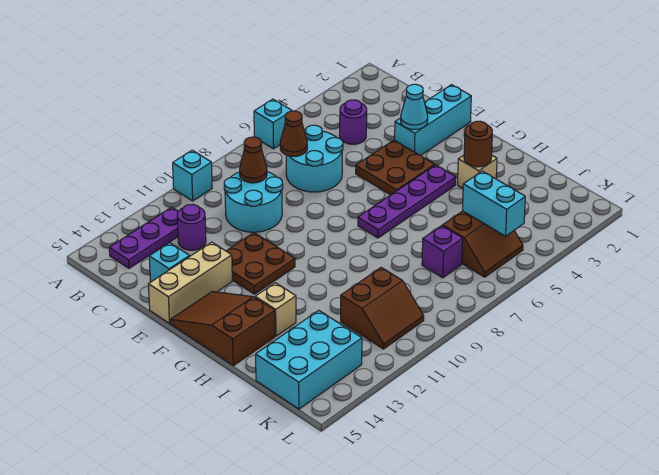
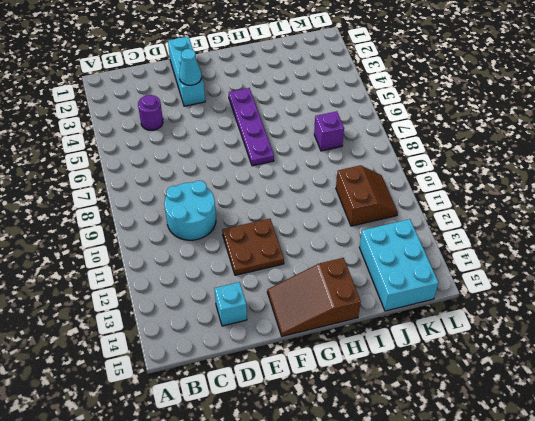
none -> cyan 1x1 brick [254,99,292,149]
none -> cyan 1x1 brick [173,150,212,201]
none -> purple 1x3 plate [109,207,178,268]

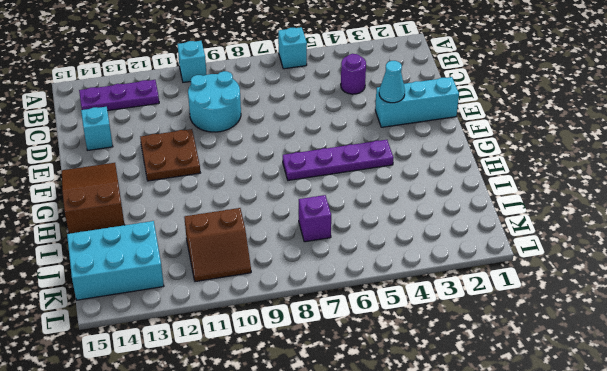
none -> cyan 2x2 round brick [286,125,343,192]
none -> purple 1x1 round brick [177,205,206,250]
none -> brown 2x2 plate [356,140,435,195]

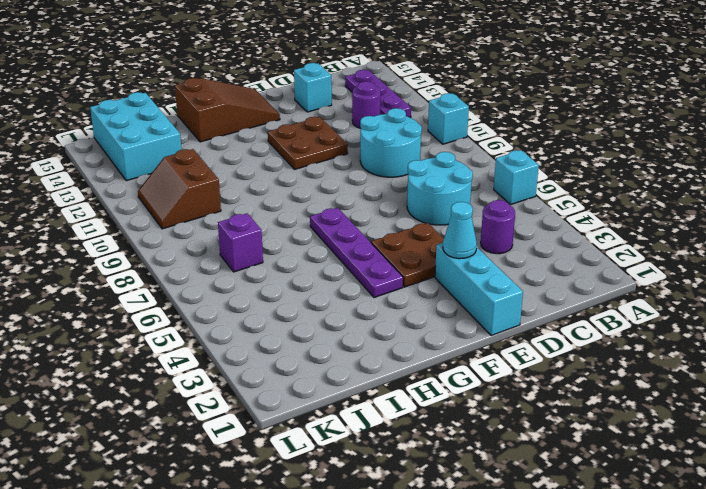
none -> tan 1x3 brick [149,242,232,323]
none -> tan 1x1 brick [458,155,497,188]
none -> tan 1x1 brick [255,283,296,336]

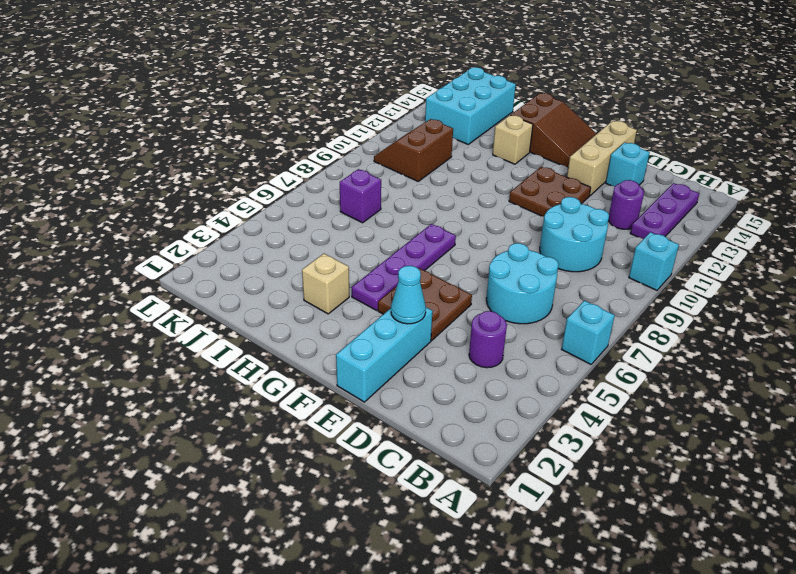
none -> brown 2x2 slope [443,211,523,277]
none -> brown 1x1 cone [280,111,307,156]
none -> brown 1x1 cone [240,137,267,183]

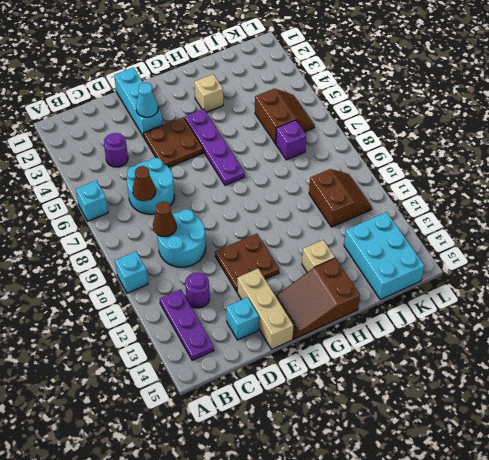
none -> brown 1x1 round brick [464,121,492,167]
none -> cyan 1x2 brick [463,171,525,236]

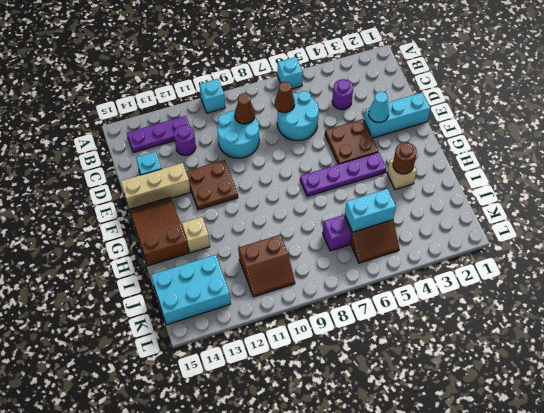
cyan 1x2 brick [345,189,396,232] -> cyan 1x2 brick turned to [463,171,525,236]

